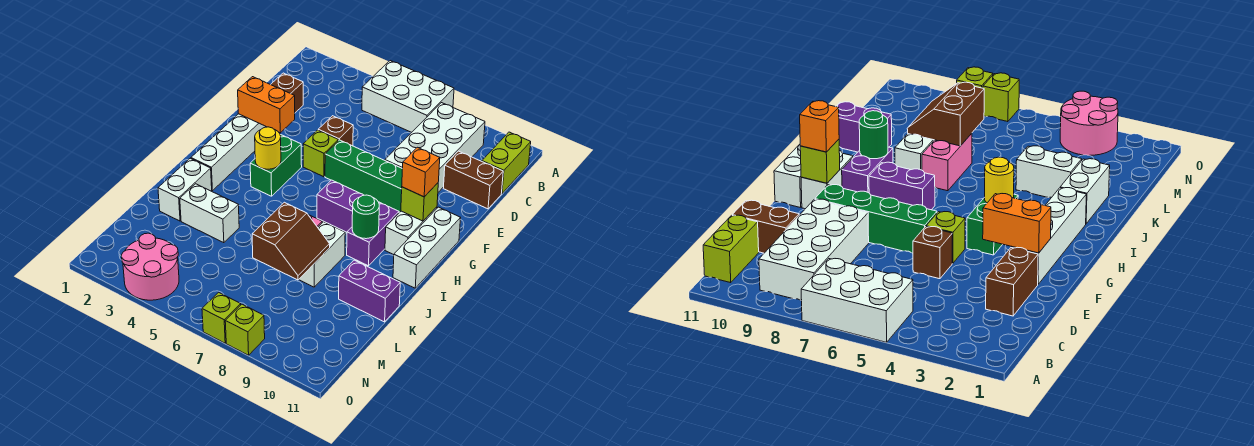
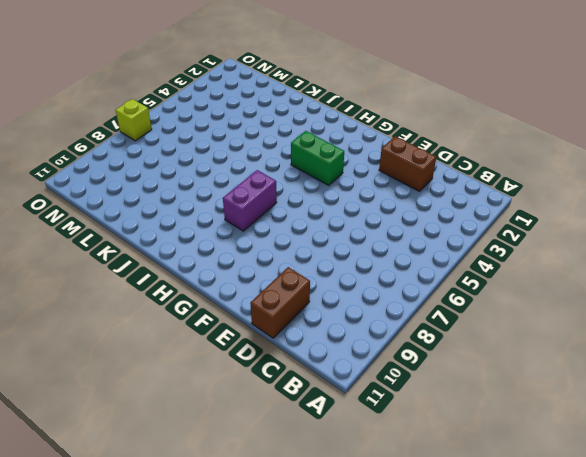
none -> white 2x3 brick [362,61,454,132]
none -> white 2x4 brick [385,103,485,192]
none -> lime 1x2 brick [482,132,531,193]

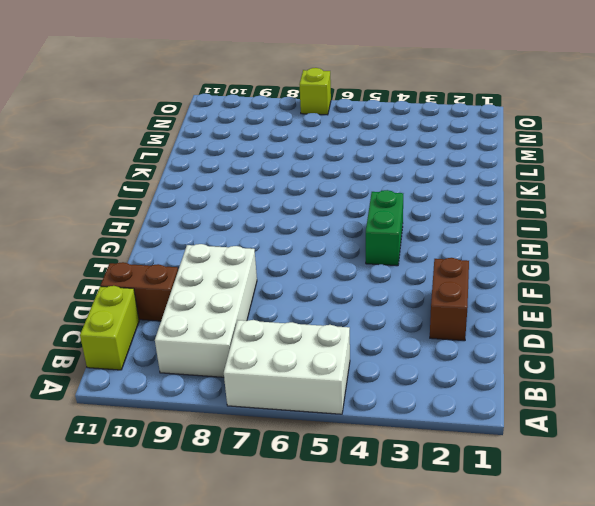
none -> brown 1x1 brick [318,116,353,146]
none -> white 1x4 brick [191,114,266,191]
none -> lime 1x1 brick [303,130,338,177]

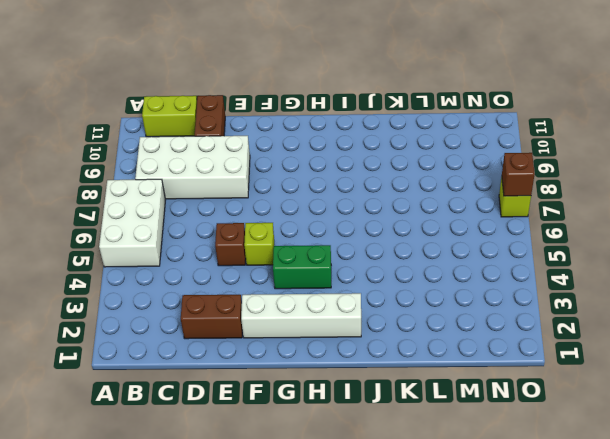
brown 1x1 brick [502,153,535,196] -> none
none -> green 1x4 brick [325,140,402,212]
none -> white 1x2 brick [385,207,437,255]
none -> white 1x3 brick [393,207,461,288]

